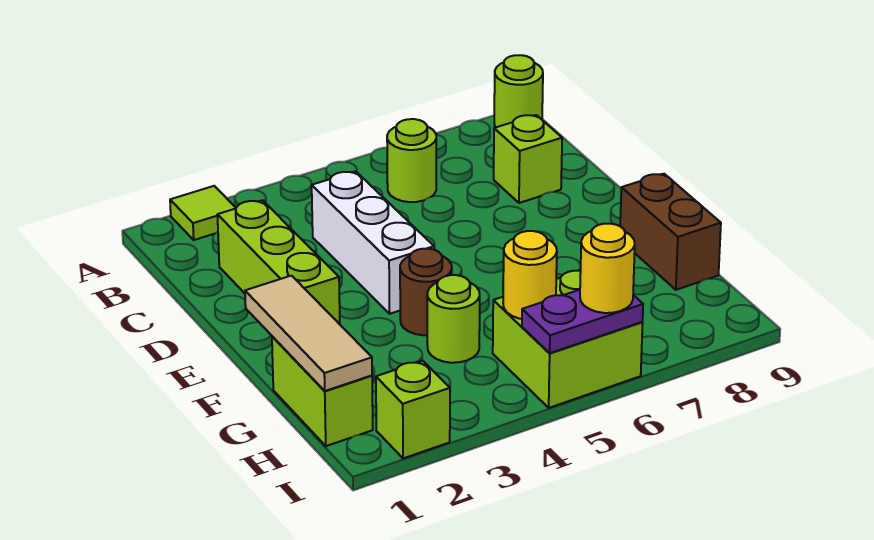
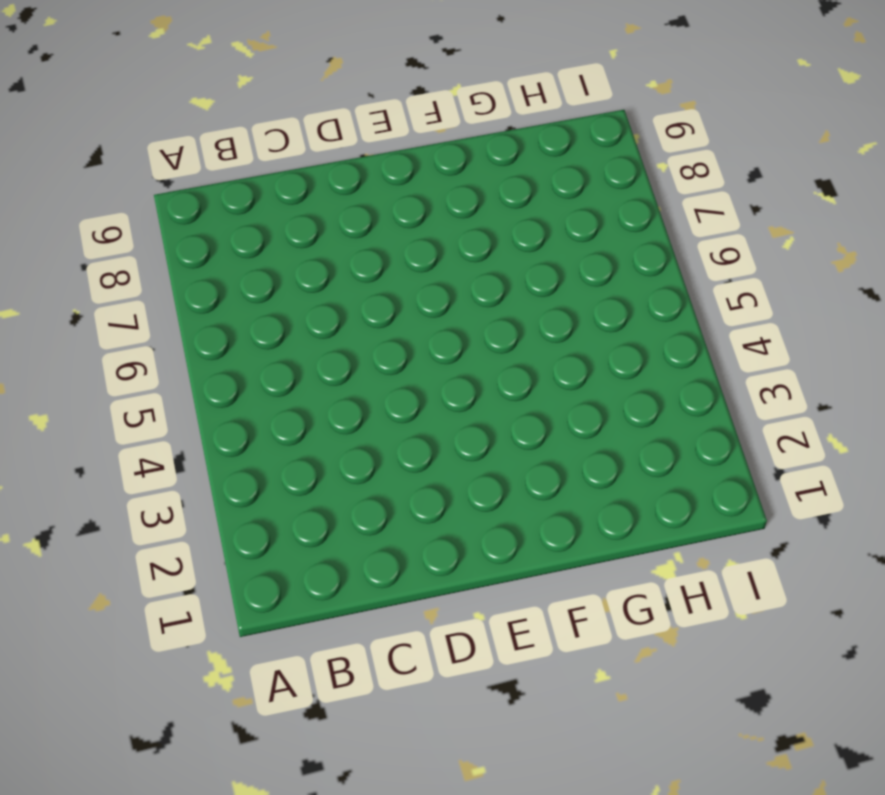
none -> lime 1x1 tile [170,186,236,240]
none -> lime 1x1 round brick [494,55,543,127]
none -> lime 1x1 round brick [387,119,436,202]

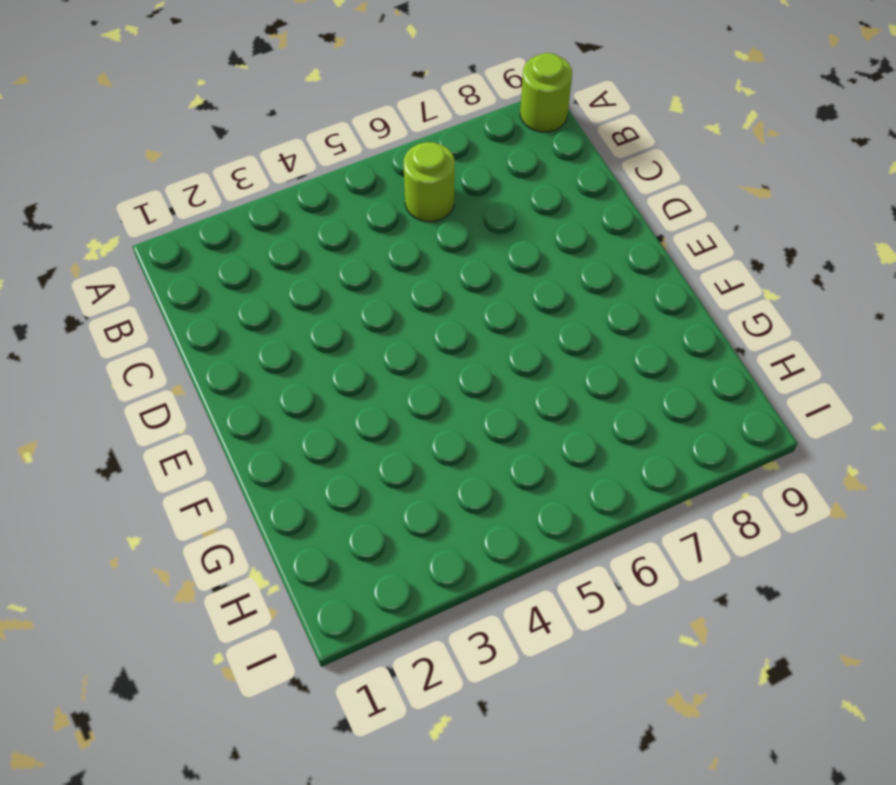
none -> lime 1x1 tile [170,186,236,240]
none -> lime 1x3 brick [217,200,340,324]
none -> white 1x3 brick [312,171,434,314]

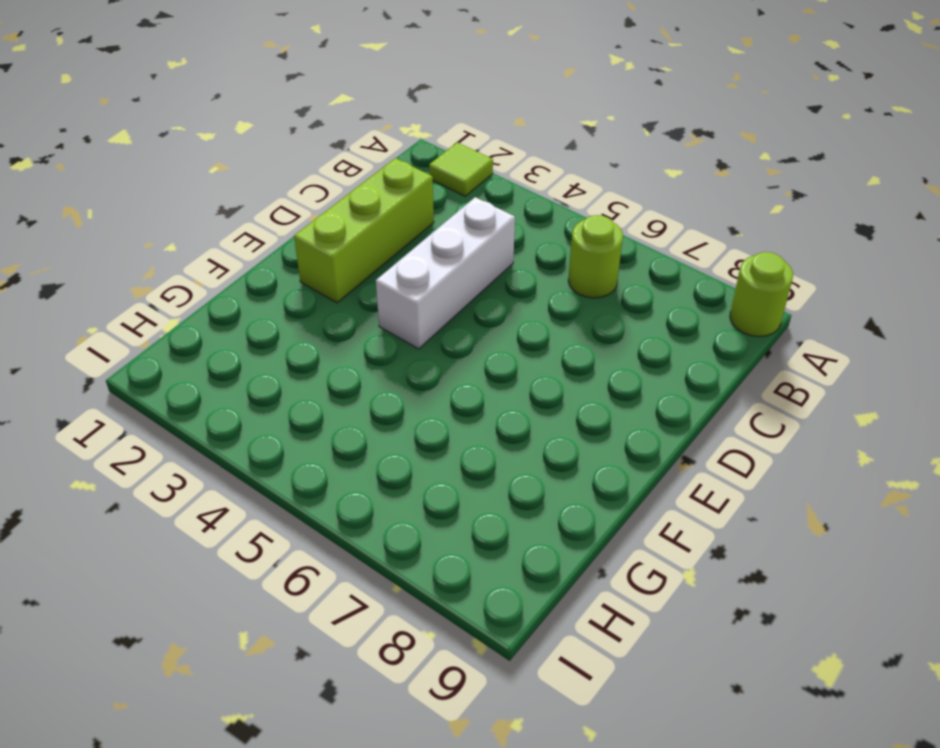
none -> lime 1x1 brick [494,115,562,203]
none -> brown 1x1 round brick [400,249,452,335]
none -> brown 1x2 brick [620,174,721,290]

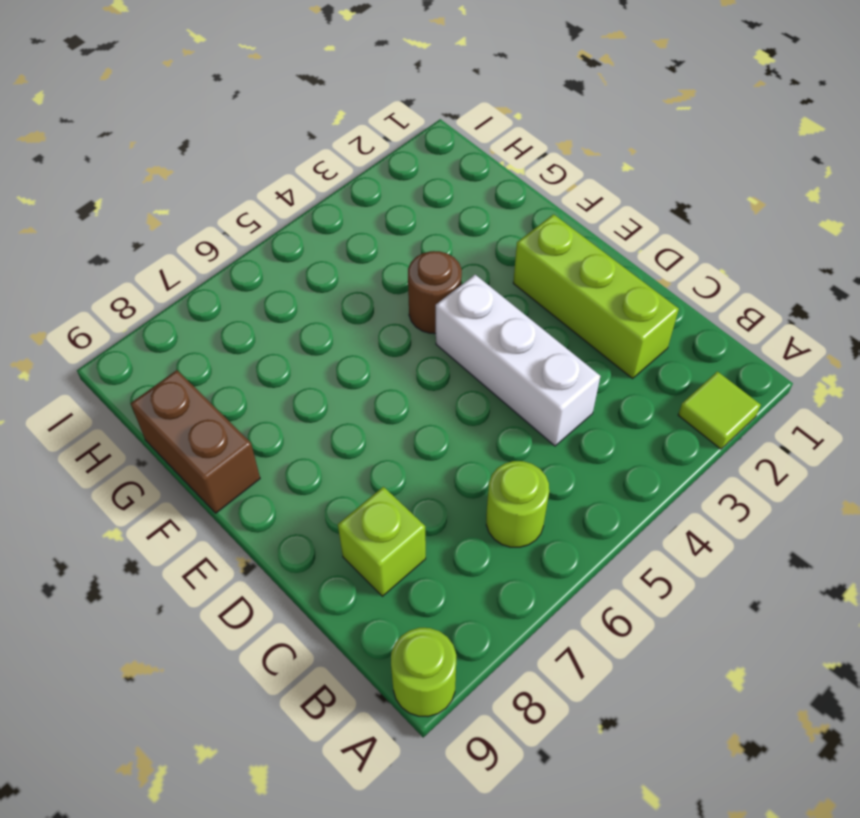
none -> lime 1x2 brick [272,336,373,446]
none -> lime 1x1 round brick [427,275,480,363]
none -> lime 2x2 brick [493,271,643,408]

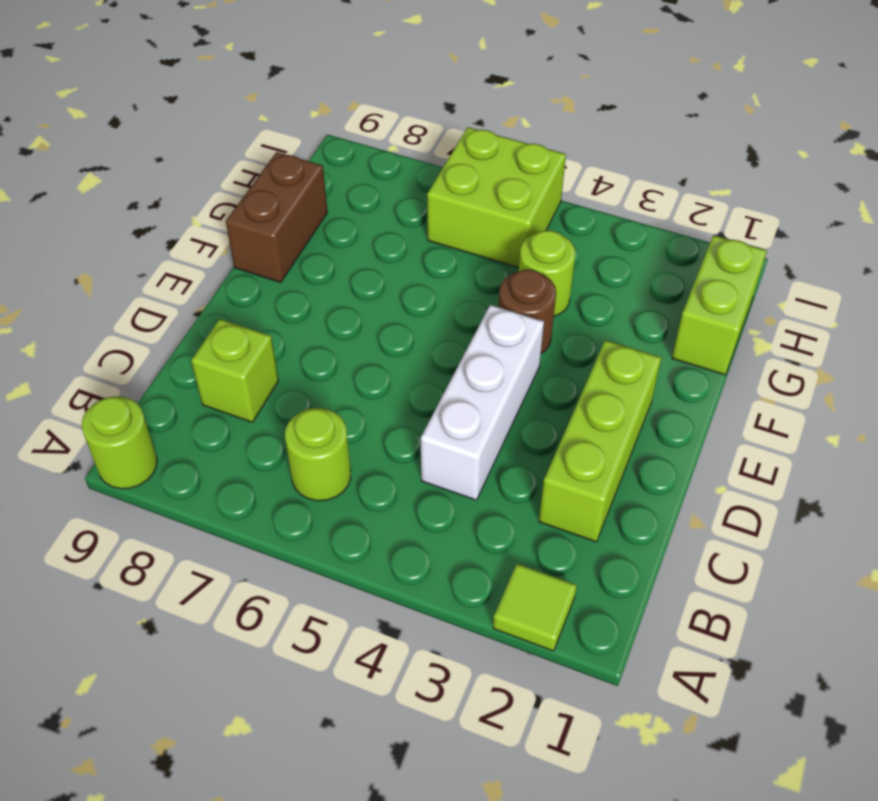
none -> lime 1x1 brick [376,361,450,458]
none -> tan 1x3 tile [245,276,372,391]
none -> yellow 1x1 round brick [503,231,557,319]

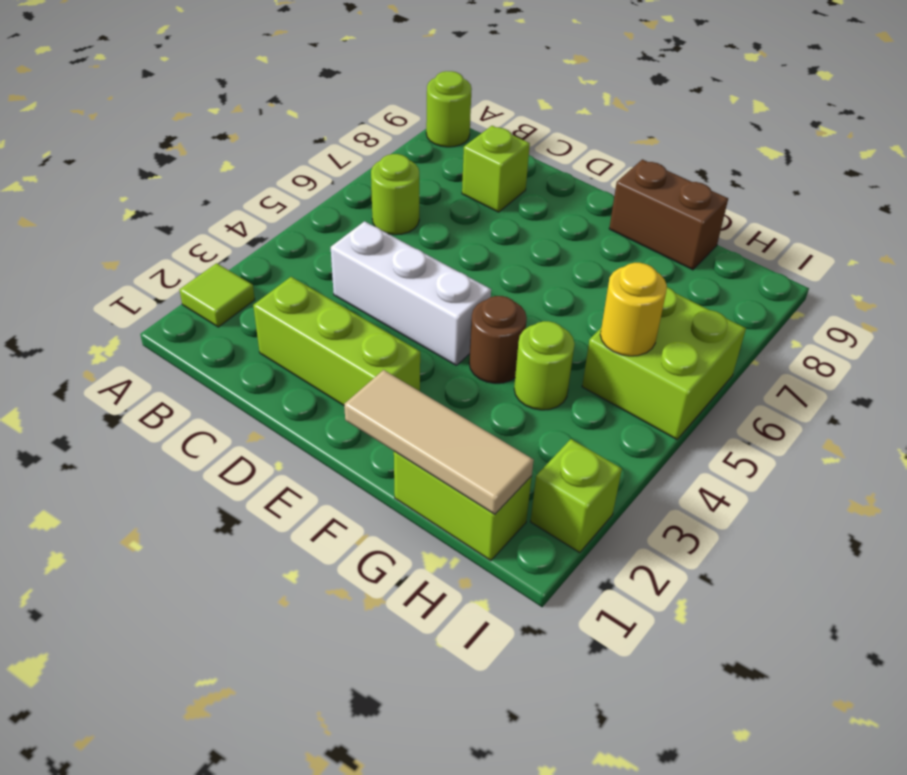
none -> purple 1x2 plate [522,290,643,353]
none -> yellow 1x1 round brick [580,224,635,313]

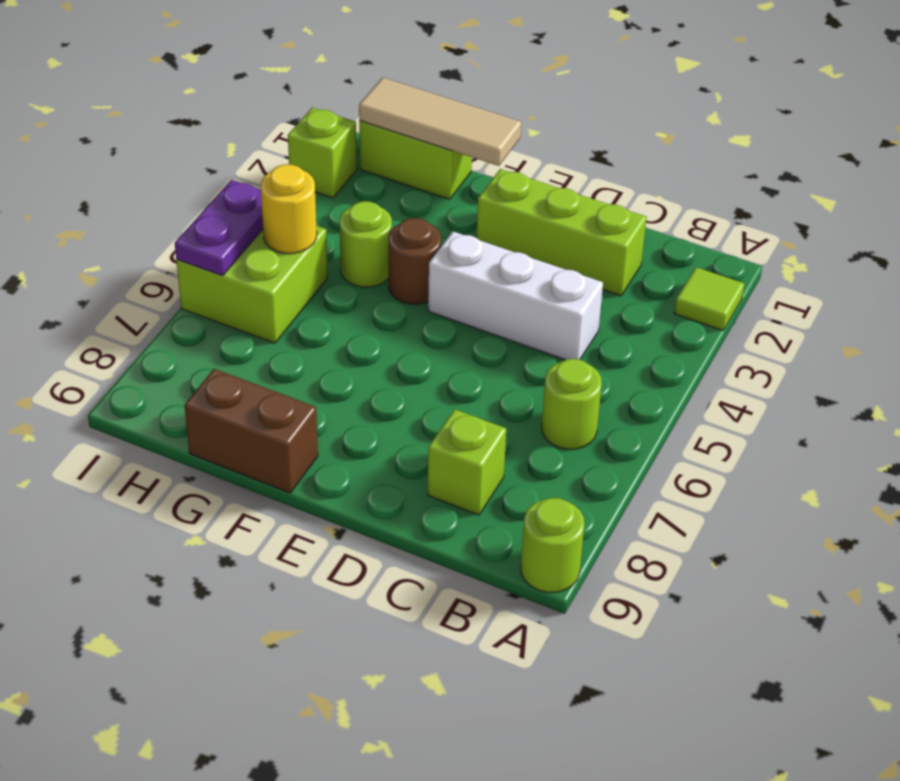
none -> yellow 1x1 round brick [580,224,635,313]

